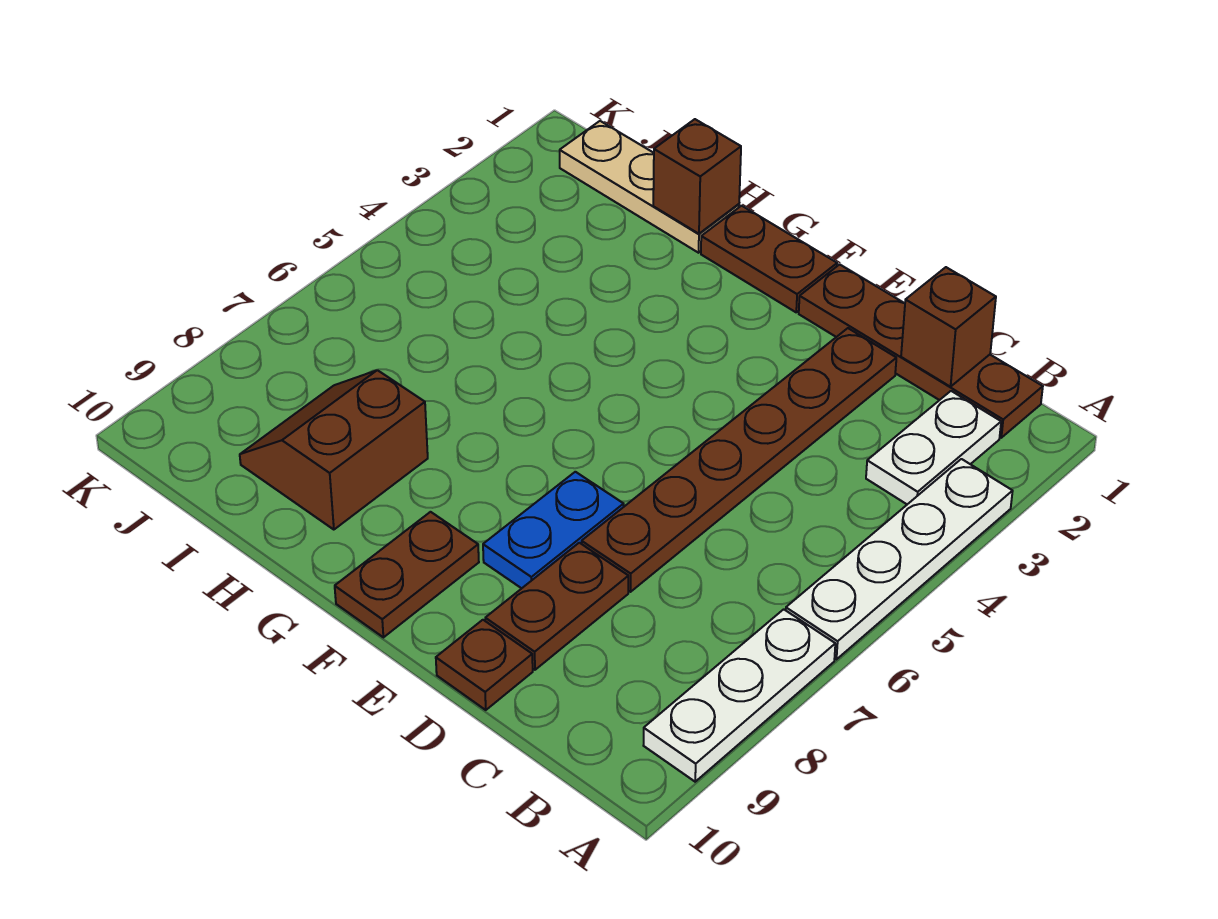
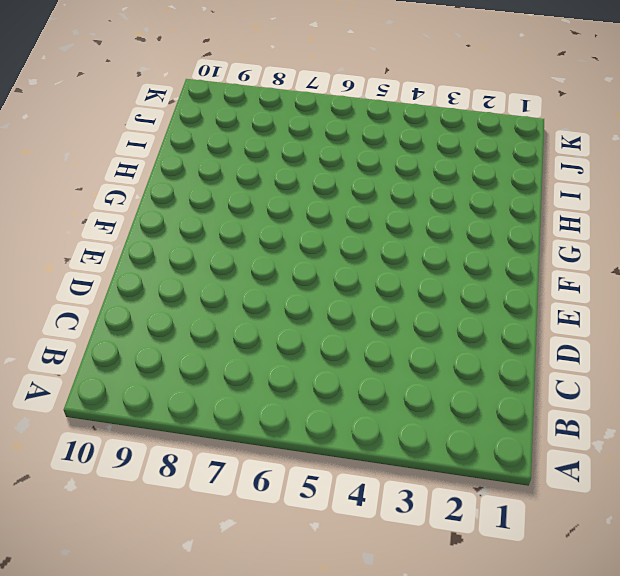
none -> white 1x4 plate [786,459,1013,659]
none -> white 1x3 plate [643,609,835,782]
none -> brown 1x4 plate [799,264,1043,438]

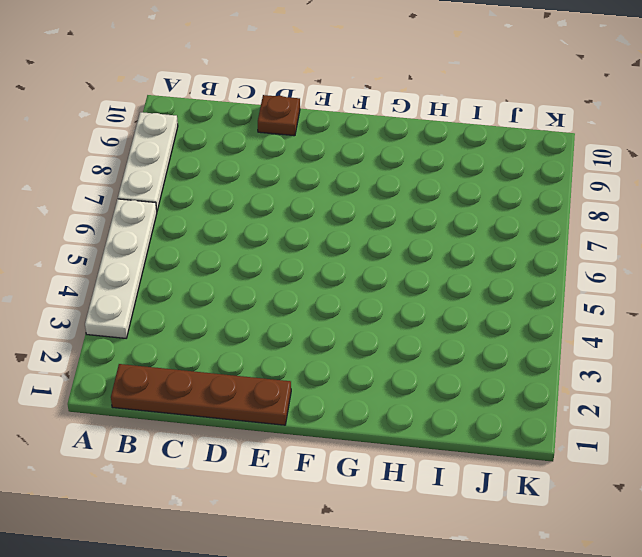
none -> white 1x2 plate [866,391,1001,504]
none -> brown 1x6 plate [582,328,896,592]
none -> brown 1x2 plate [485,543,628,670]

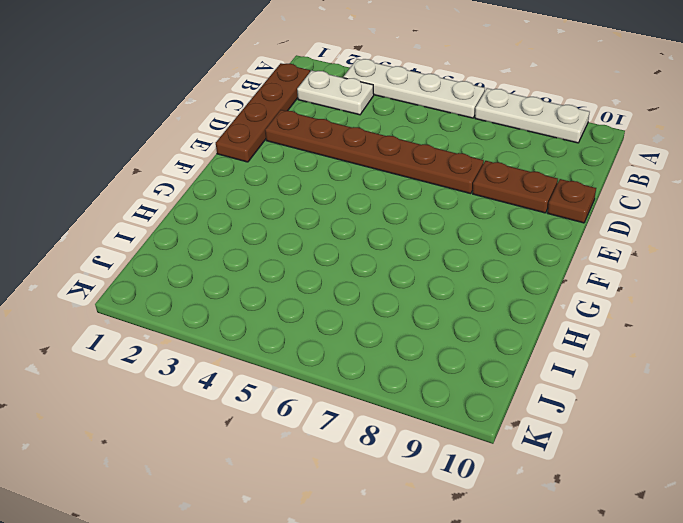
none -> blue 1x2 plate [483,472,624,588]
none -> brown 1x2 plate [701,206,837,312]
none -> brown 1x2 plate [335,512,479,637]

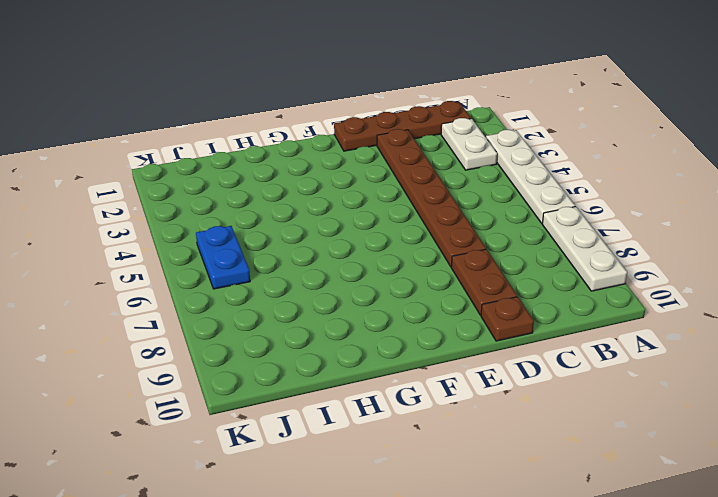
blue 1x2 plate [196,226,250,289] -> blue 1x2 plate moved to [483,472,624,588]
none -> brown 1x2 plate [701,206,837,312]
none -> brown 1x2 plate [335,512,479,637]
none -> tan 1x3 plate [560,121,739,253]

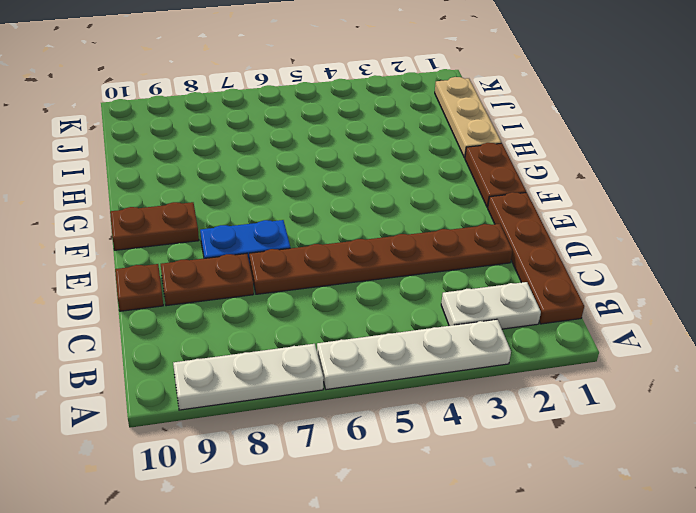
none -> brown 2x2 slope [240,370,428,530]
none -> brown 1x1 brick [901,267,996,387]
none -> brown 1x1 brick [653,119,741,234]

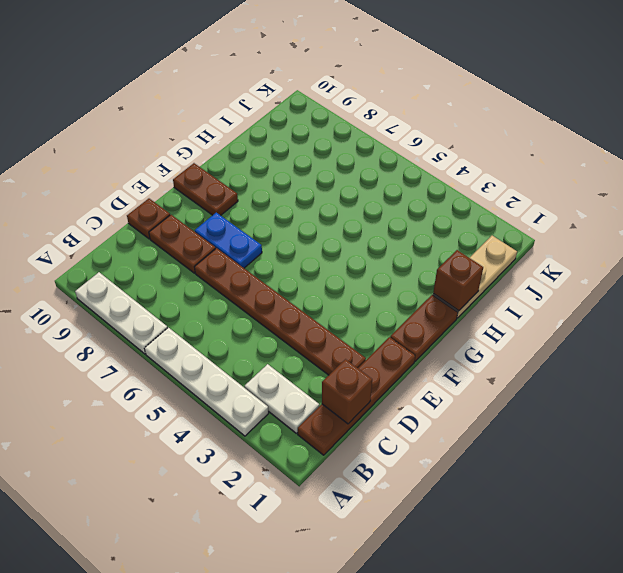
none -> brown 2x2 slope [240,370,428,530]

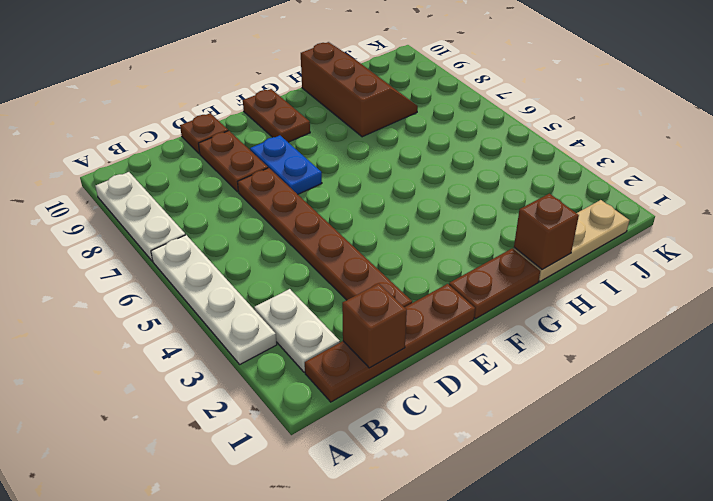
brown 2x3 slope [301,42,418,137] -> brown 2x2 slope [240,370,428,530]

